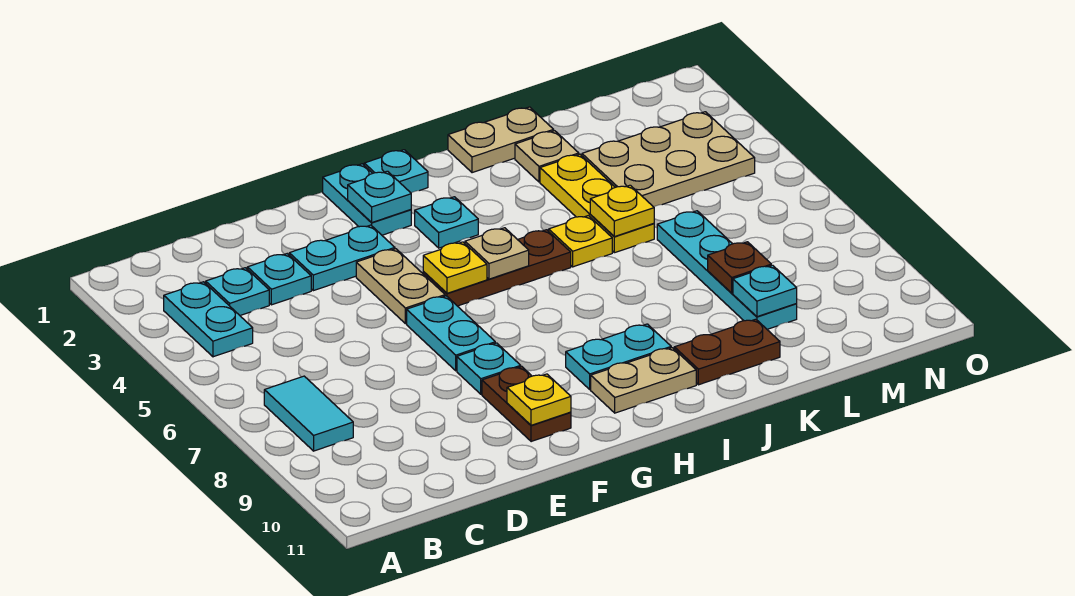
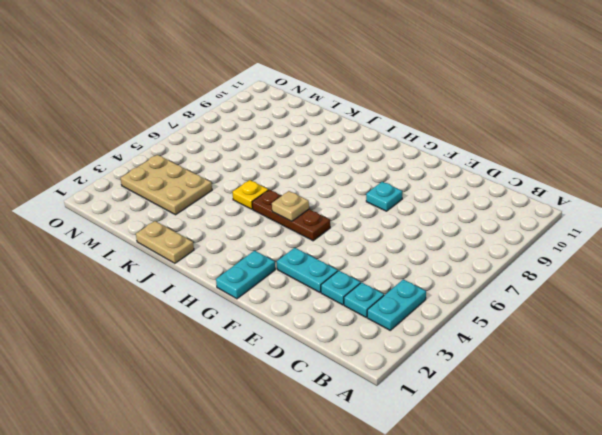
none -> cyan 1x2 tile [264,376,353,451]
none -> tan 1x2 plate [356,249,445,324]
none -> cyan 1x2 plate [407,296,495,371]

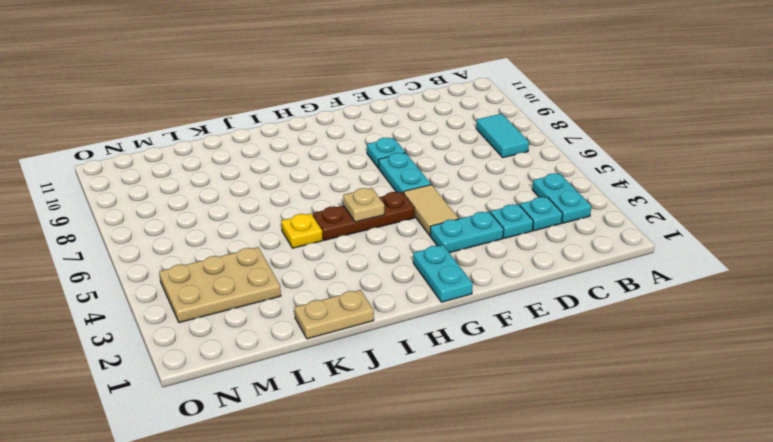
tan 1x2 tile [404,185,459,235] -> tan 1x2 plate [356,249,445,324]
none -> brown 1x2 plate [482,367,571,442]
none -> cyan 1x1 plate [364,150,428,193]
none -> cyan 1x1 plate [415,197,478,248]

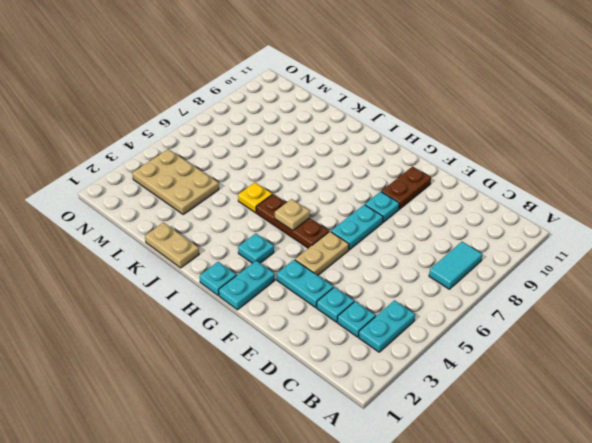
none -> cyan 1x2 plate [566,324,671,389]
none -> tan 1x2 plate [591,348,696,413]
none -> brown 1x2 plate [674,319,780,385]

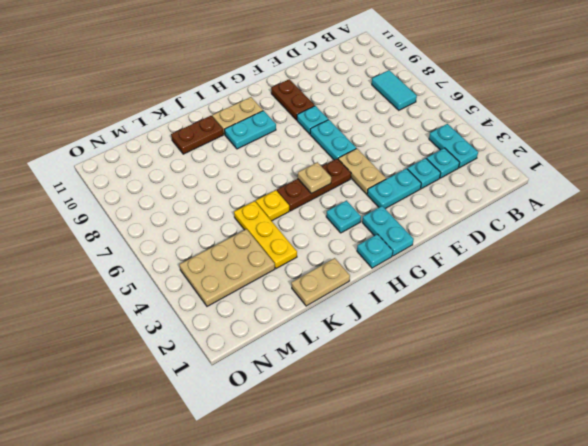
none -> tan 1x1 plate [515,131,579,182]
none -> cyan 1x4 plate [657,211,797,329]
none -> yellow 1x1 plate [507,374,571,425]

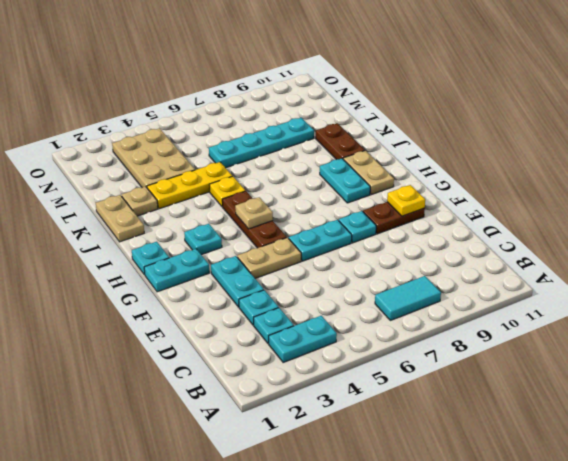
none -> cyan 1x1 plate [348,171,411,223]
none -> yellow 1x1 plate [423,242,487,293]
none -> yellow 1x1 plate [590,185,654,237]

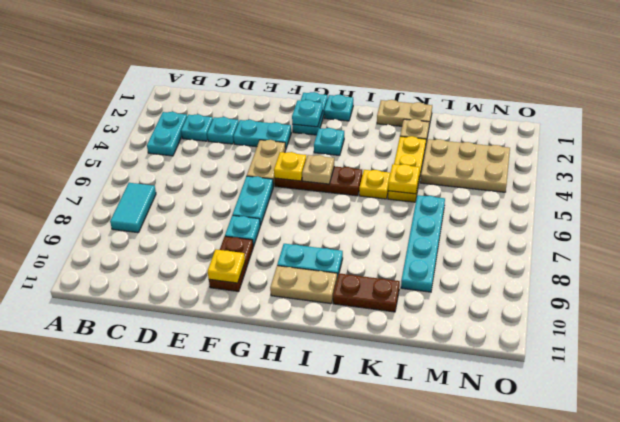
none -> brown 1x1 plate [708,242,771,293]
none -> cyan 1x1 plate [733,265,797,317]

